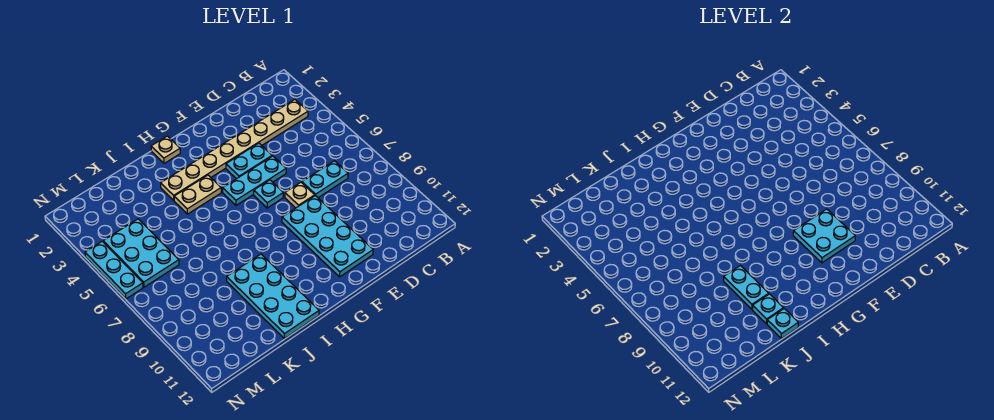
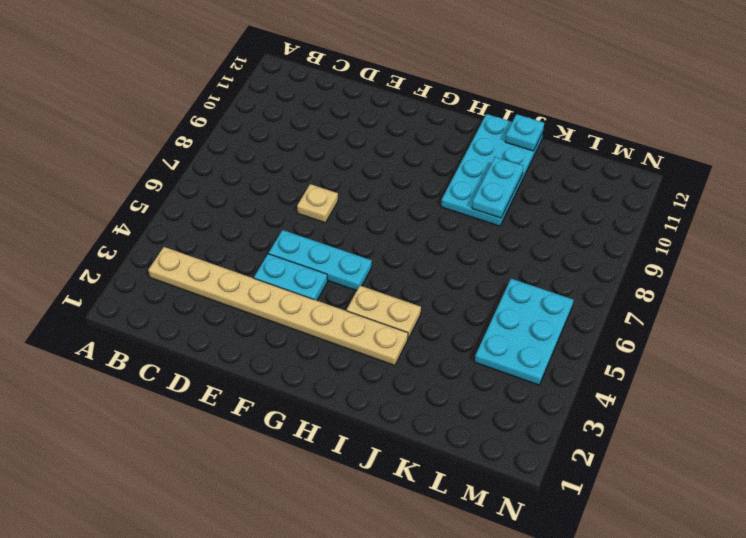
none -> cyan 1x2 plate [302,161,348,198]
none -> cyan 2x4 plate [282,196,373,277]
none -> cyan 1x1 plate [254,180,283,208]

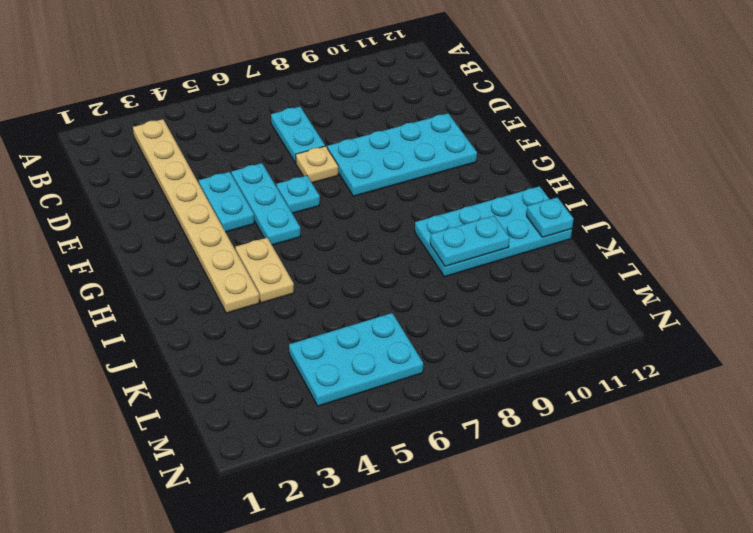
none -> tan 1x1 plate [151,136,180,163]
none -> cyan 1x3 plate [85,241,143,299]
none -> cyan 2x2 plate [793,209,855,263]

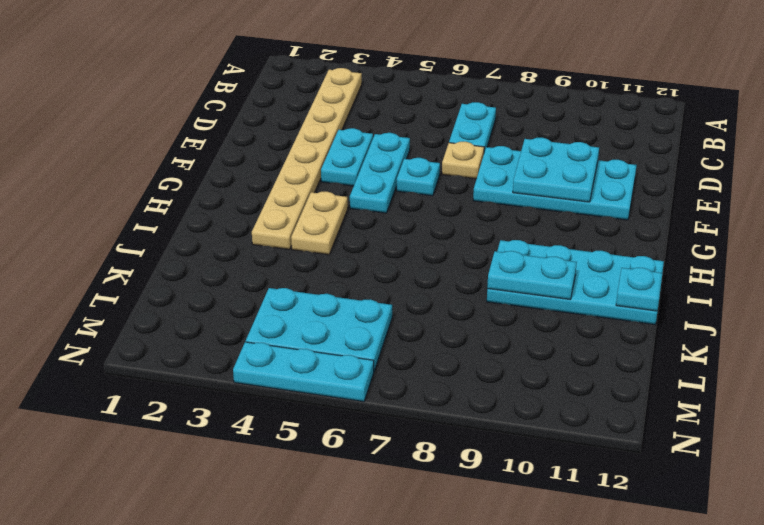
none -> tan 1x1 plate [151,136,180,163]
none -> cyan 1x1 plate [753,294,784,324]

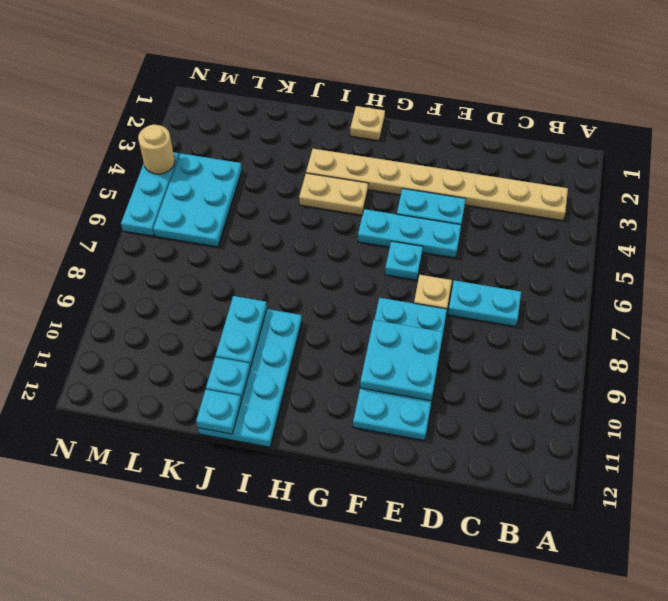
tan 1x1 round brick [138,125,175,174] -> none

